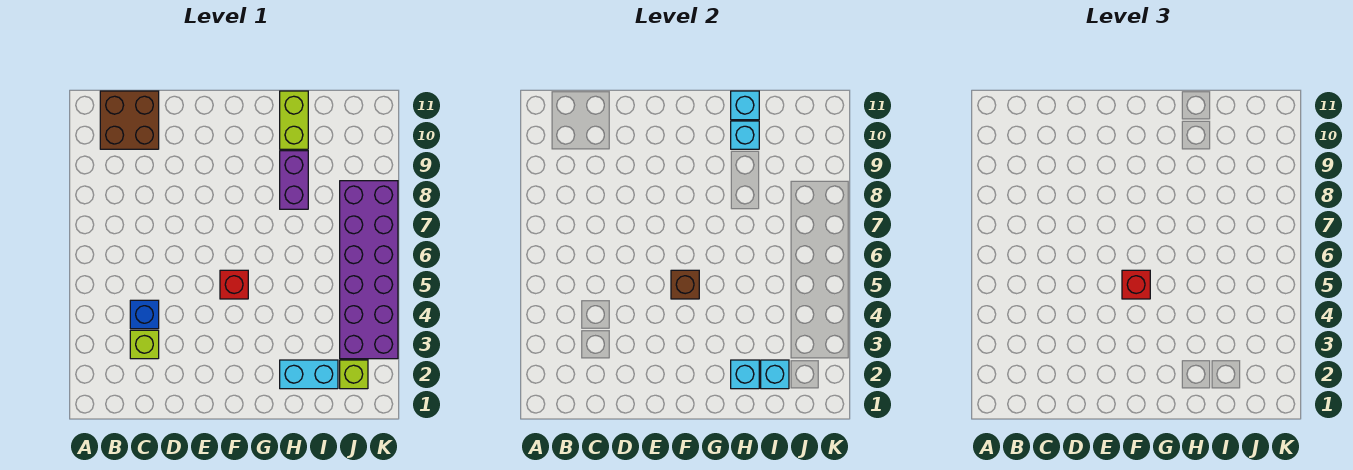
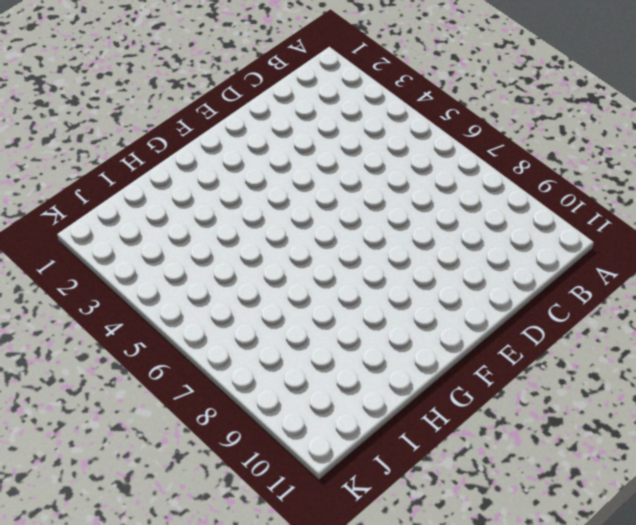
none -> brown 2x2 brick [100,91,159,149]
none -> lime 1x1 brick [130,330,159,359]
none -> blue 1x1 brick [130,300,159,329]

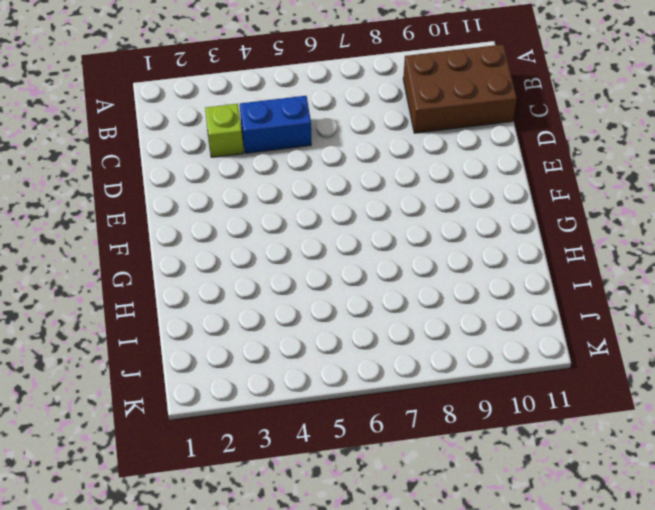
brown 2x3 brick [403,44,517,133] -> brown 2x2 brick [100,91,159,149]
blue 1x2 brick [240,96,311,153] -> blue 1x1 brick [130,300,159,329]
none -> red 1x1 brick [220,270,248,299]
none -> cyan 1x2 brick [280,360,338,389]
none -> purple 1x2 brick [280,151,308,209]

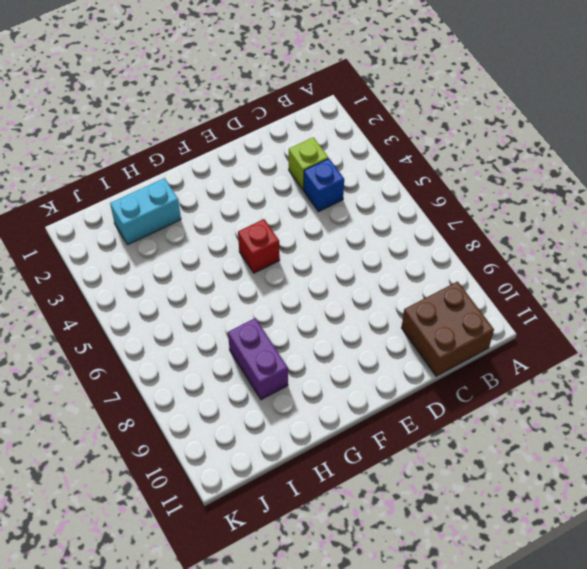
none -> lime 1x2 brick [280,91,308,149]
none -> lime 1x1 brick [340,360,368,389]
none -> purple 2x6 brick [340,181,398,359]

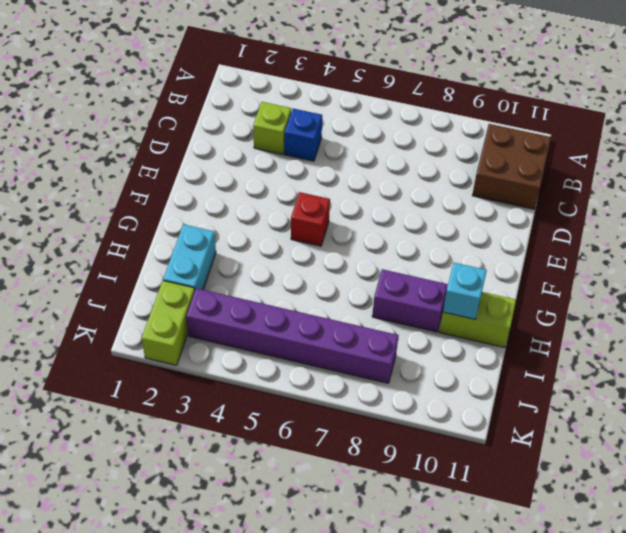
lime 1x2 brick [142,281,195,365] -> lime 1x1 brick [340,360,368,389]
purple 1x6 brick [186,288,399,383] -> purple 2x6 brick [340,181,398,359]
none -> brown 1x1 brick [671,270,699,299]
none -> cyan 1x1 brick [731,360,759,389]
none -> cyan 1x1 brick [731,91,759,120]

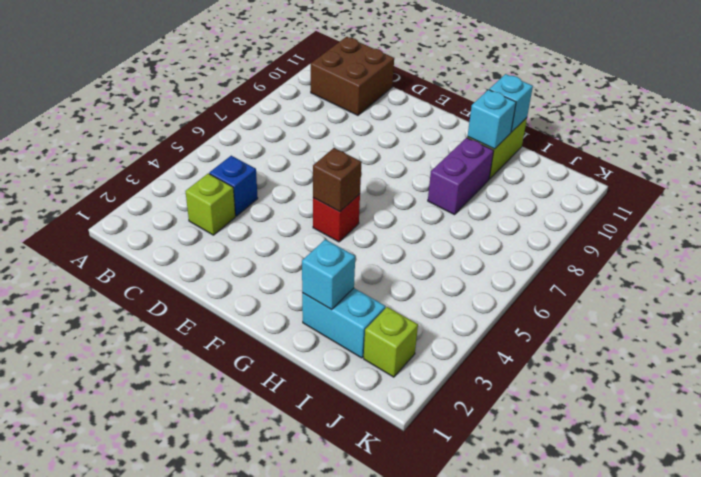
none -> purple 2x6 brick [340,181,398,359]
none -> cyan 1x1 brick [761,360,789,389]
none -> red 1x1 brick [1122,270,1150,299]

